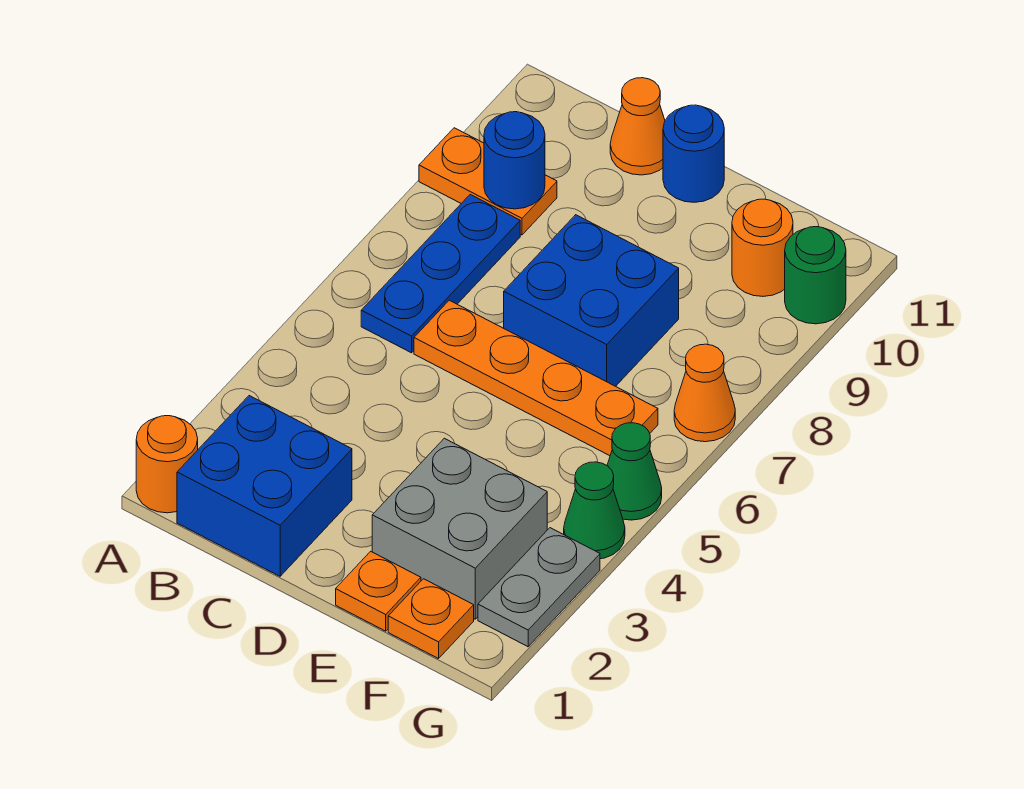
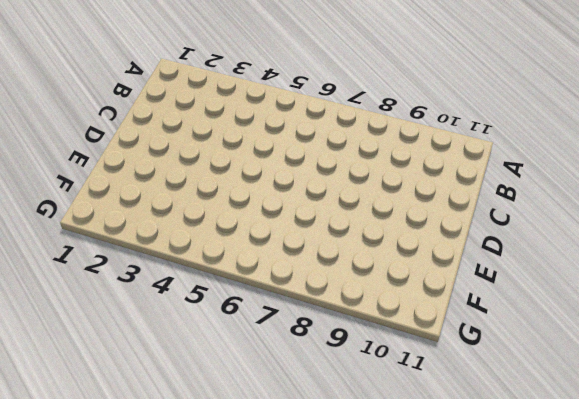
none -> orange 1x1 round brick [136,416,198,513]
none -> orange 1x2 plate [419,128,557,235]
none -> blue 2x2 brick [177,396,352,576]

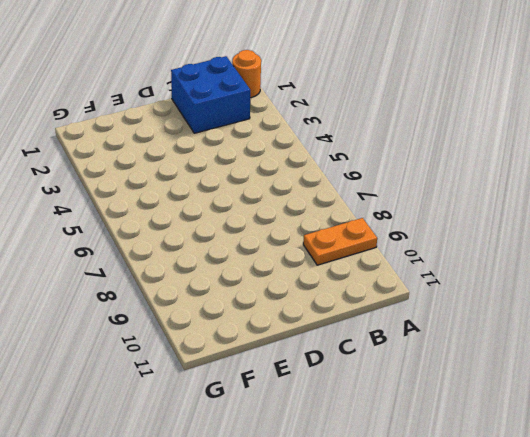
none -> blue 1x3 plate [361,195,520,353]
none -> orange 1x4 plate [414,300,658,456]
none -> orange 1x1 cone [610,78,665,175]

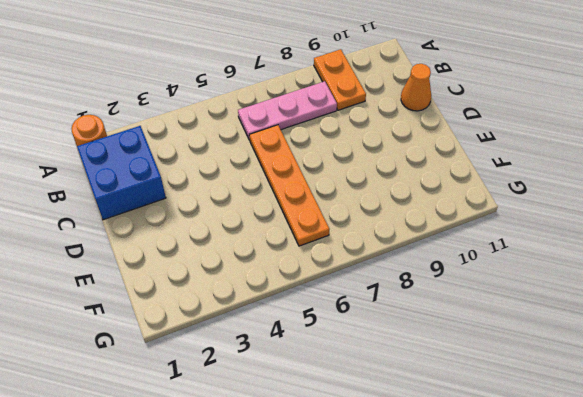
pink 1x3 plate [238,81,337,140] -> blue 1x3 plate [361,195,520,353]
none -> blue 2x2 brick [504,215,679,386]
none -> blue 1x1 round brick [663,105,724,202]
none -> orange 1x1 plate [336,551,421,631]

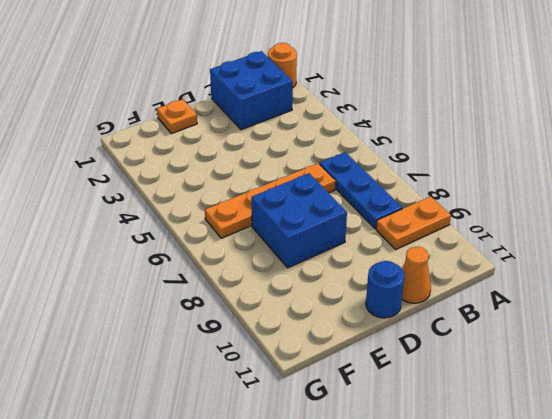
none -> grey 2x2 brick [372,438,547,619]
none -> orange 1x1 plate [388,579,474,659]
none -> orange 1x1 round brick [732,199,793,296]

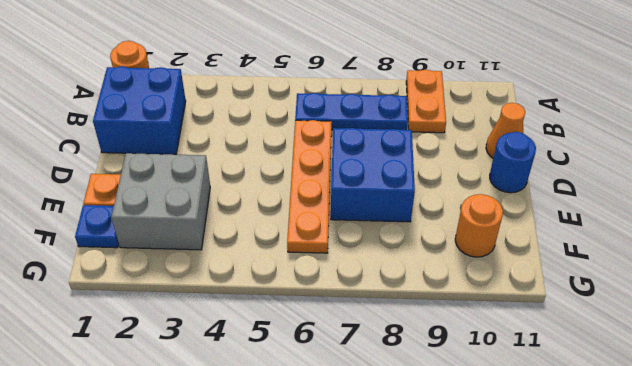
blue 1x1 plate [75,205,119,248] -> orange 1x1 plate [388,579,474,659]
none -> grey 1x2 plate [478,528,600,647]
none -> green 1x1 cone [564,462,625,559]
none -> green 1x1 cone [607,423,662,520]

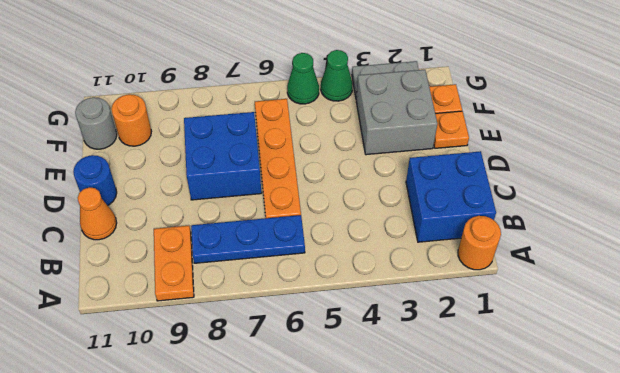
grey 1x1 round brick [75,97,117,149] -> none
none -> orange 1x1 cone [674,344,735,442]
none -> green 1x1 round brick [785,227,846,324]
none -> blue 1x1 round brick [484,112,545,209]

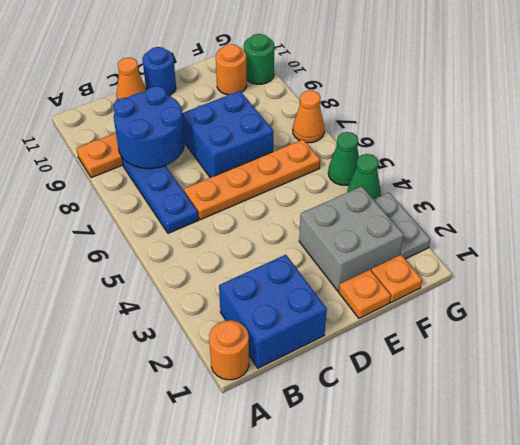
blue 2x2 round brick [113,86,185,169] -> blue 1x1 round brick [484,112,545,209]

